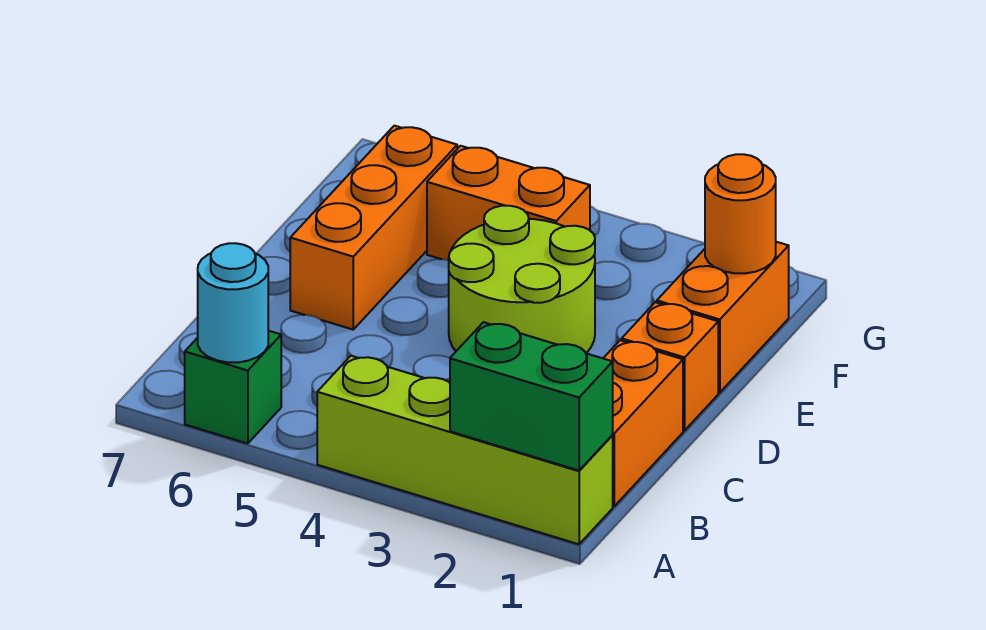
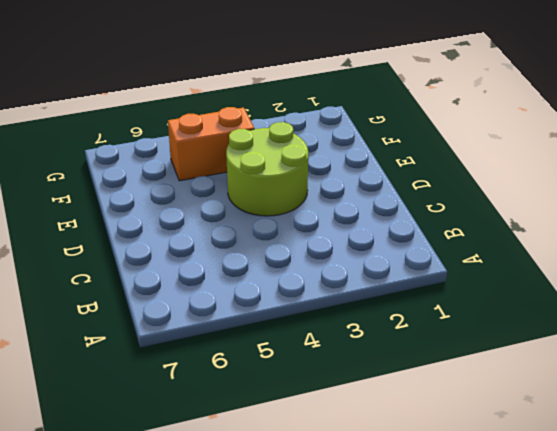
none -> lime 1x4 brick [317,356,613,544]
none -> green 1x1 brick [185,331,281,444]

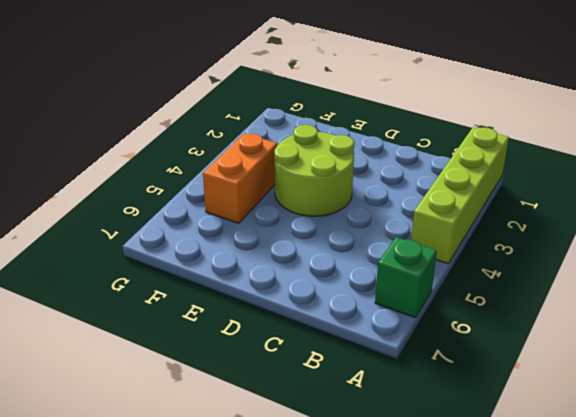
none -> orange 1x2 brick [603,340,683,506]
none -> orange 1x1 brick [622,302,718,430]

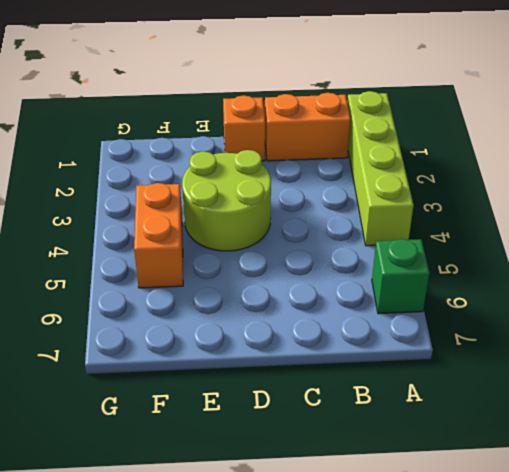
none -> orange 1x3 brick [290,126,457,330]
none -> orange 1x2 brick [657,242,789,392]

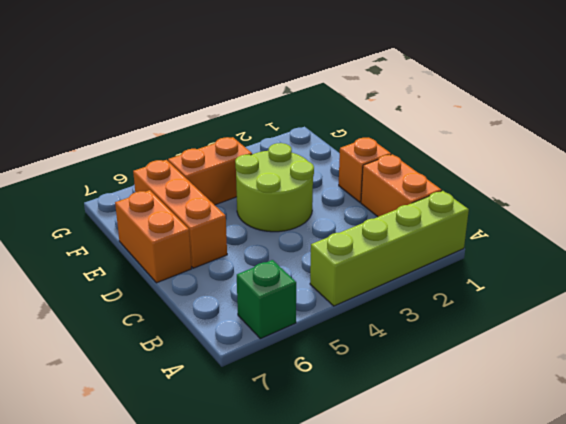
orange 1x2 brick [115,190,192,283] -> orange 1x2 brick moved to [657,242,789,392]
none -> green 1x2 brick [450,322,613,470]
none -> cyan 1x1 round brick [198,243,268,362]

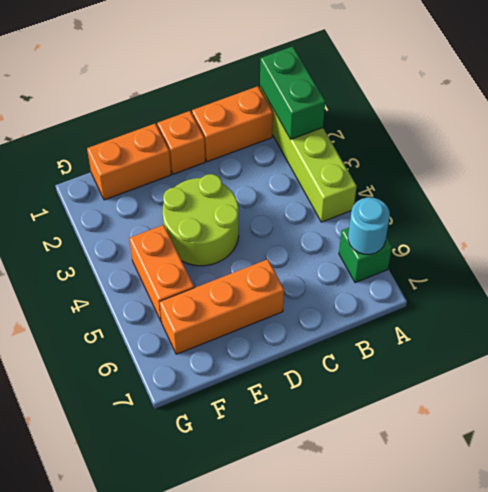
none -> orange 1x1 round brick [705,154,776,273]

